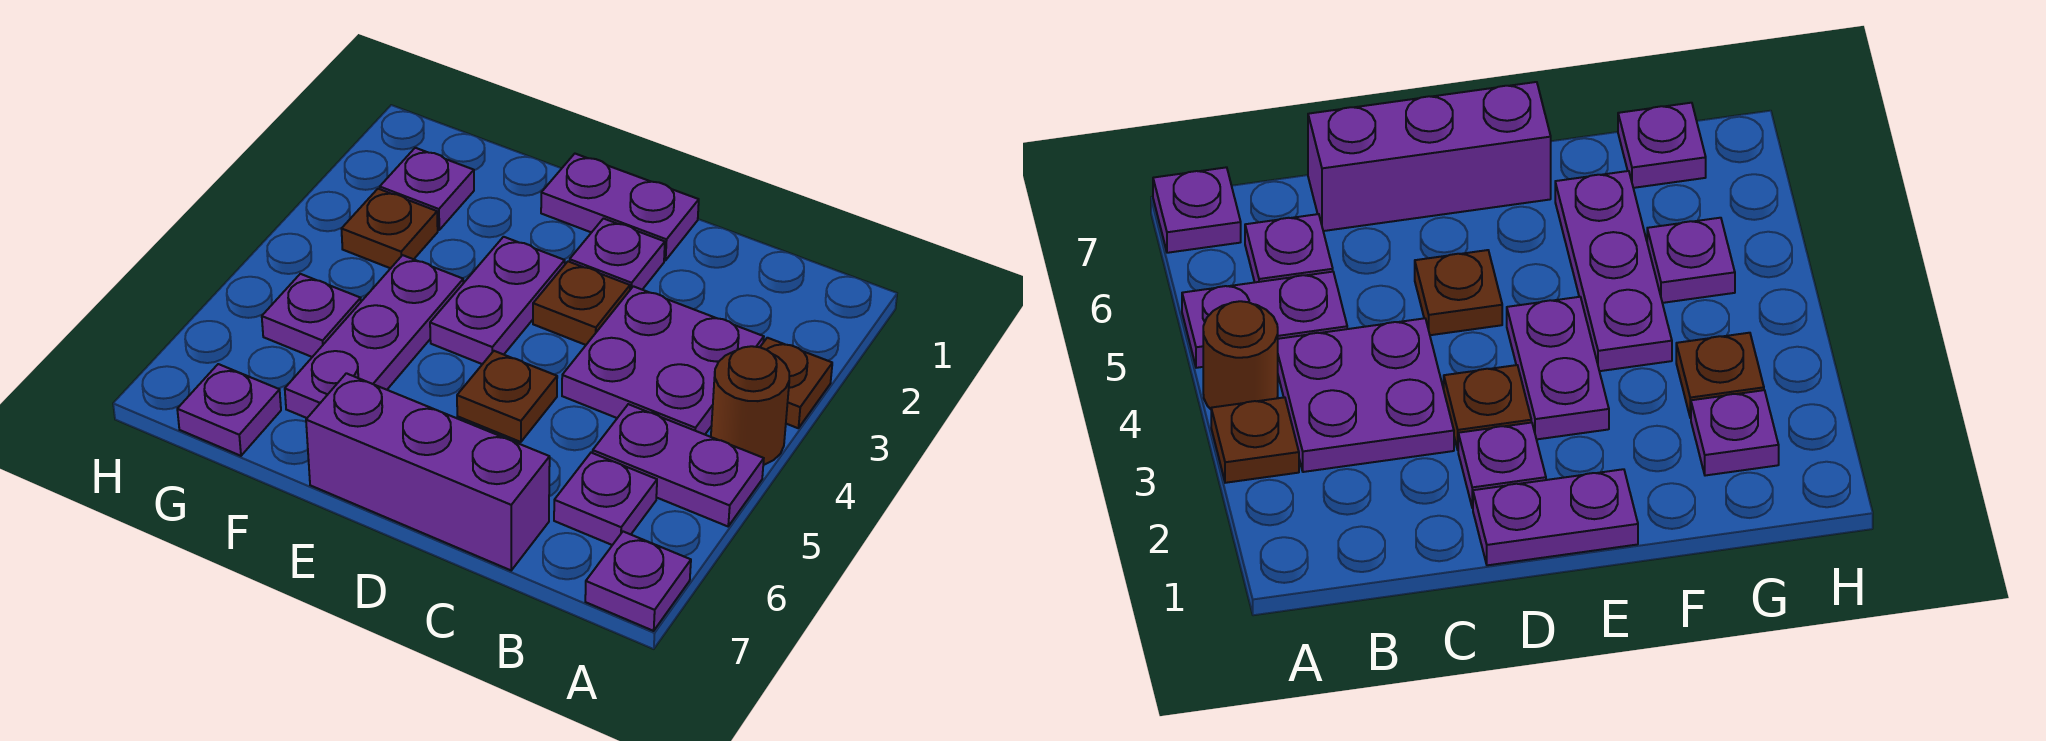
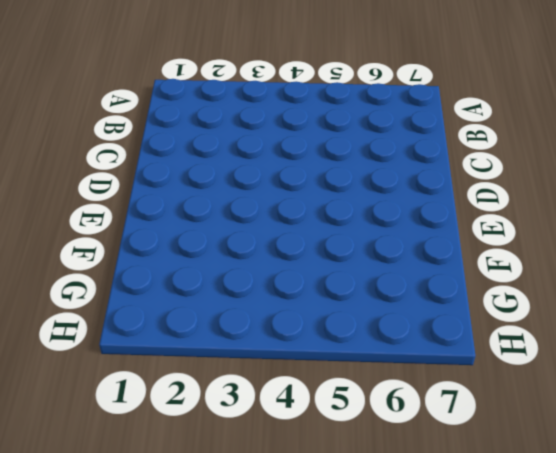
none -> brown 1x1 plate [760,338,832,428]
none -> brown 1x1 round brick [711,346,789,465]
none -> purple 1x2 plate [593,404,764,526]

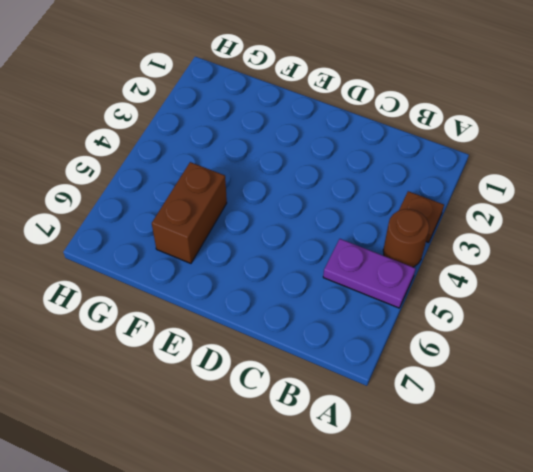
brown 1x2 brick [152,162,227,263] -> purple 1x3 plate [285,255,463,418]
none -> purple 1x1 plate [585,532,691,631]
none -> purple 2x2 plate [562,286,764,434]
none -> purple 1x1 plate [554,453,657,545]

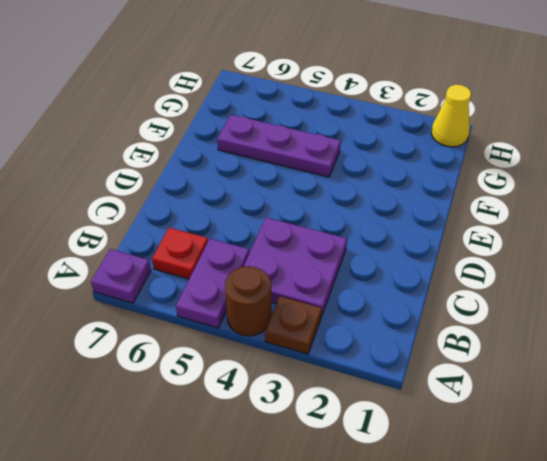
red 1x1 plate [152,228,208,279] -> purple 1x1 plate [554,453,657,545]
yellow 1x1 cone [431,85,471,147] -> none
none -> purple 1x3 brick [306,373,550,570]
none -> purple 1x2 plate [541,154,699,260]
none -> purple 1x1 plate [570,219,665,290]

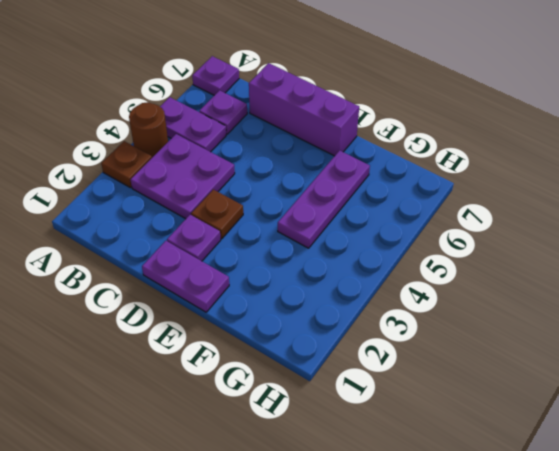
none -> brown 1x1 plate [457,351,557,442]
none -> purple 1x2 plate [430,237,565,364]
none -> purple 1x1 plate [380,148,474,230]

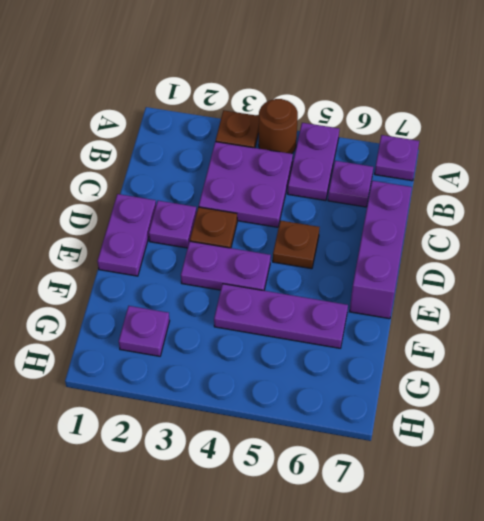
none -> brown 1x1 plate [341,189,438,268]
none -> purple 1x1 plate [262,274,361,357]
none -> purple 1x1 plate [177,364,281,456]

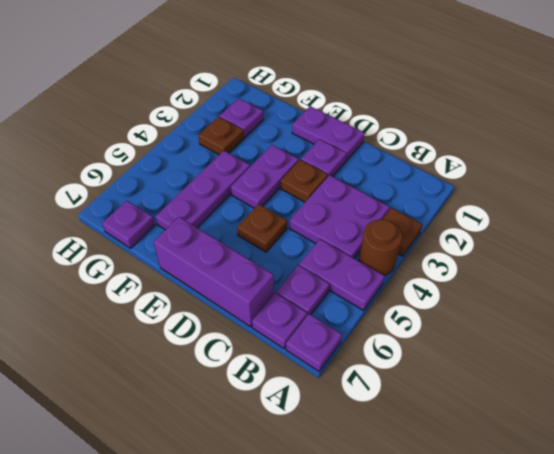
purple 1x1 plate [252,293,307,349] -> purple 1x1 plate moved to [262,274,361,357]

